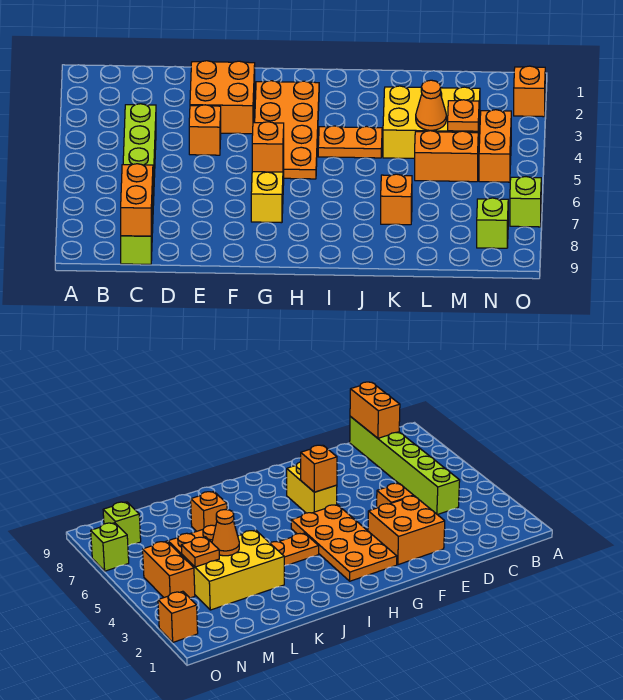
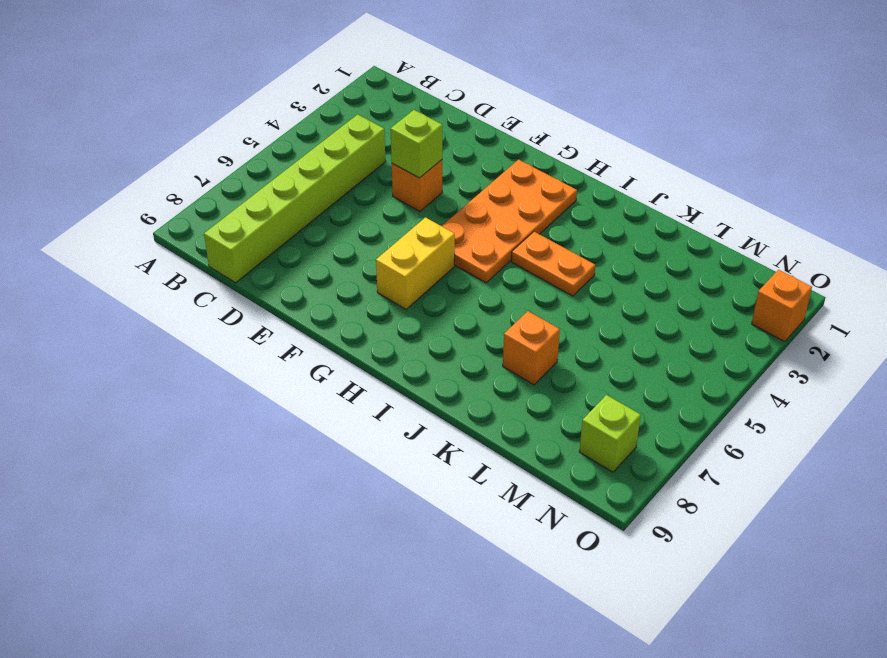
lime 1x1 brick [391,110,442,178] -> lime 1x1 brick moved to [510,177,541,227]
none -> orange 2x2 brick [190,61,255,134]
none -> yellow 2x3 brick [383,86,480,159]
none -> orange 1x2 brick [415,131,478,182]

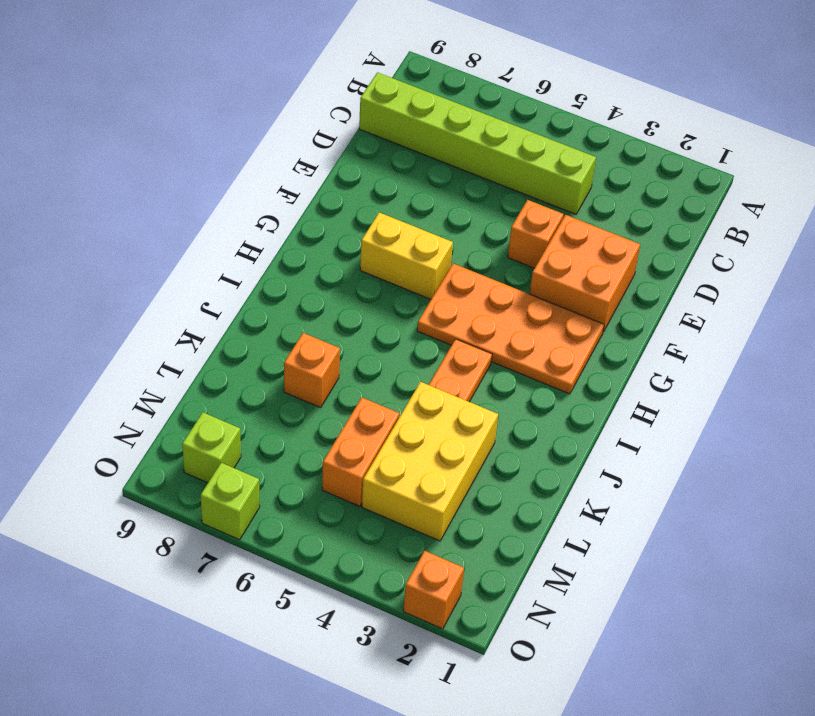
none -> orange 1x2 brick [479,110,511,182]
none -> orange 1x2 brick [121,164,153,236]
none -> orange 1x1 brick [252,122,284,172]

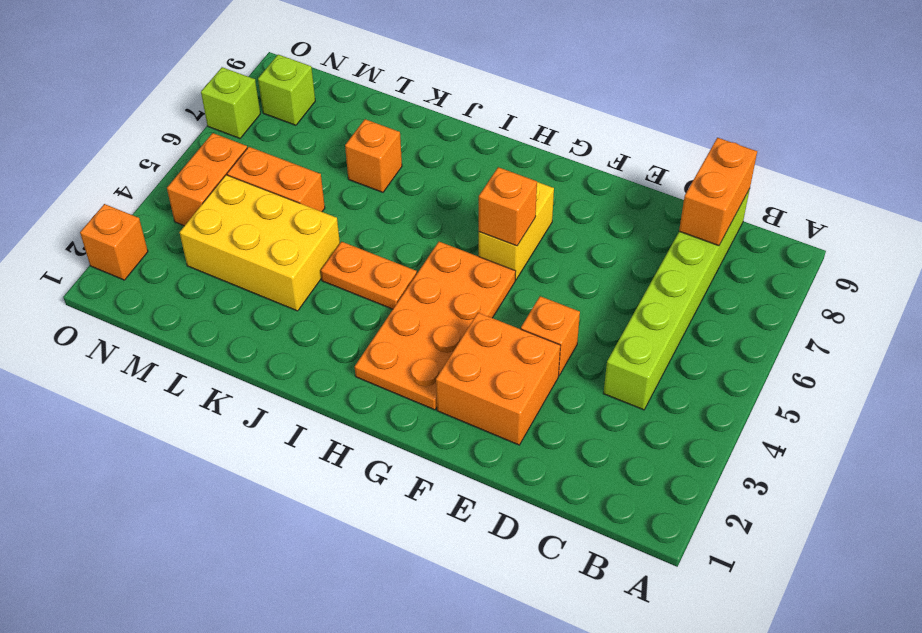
none -> orange 1x1 cone [416,80,446,130]
none -> orange 1x1 plate [448,100,479,131]

